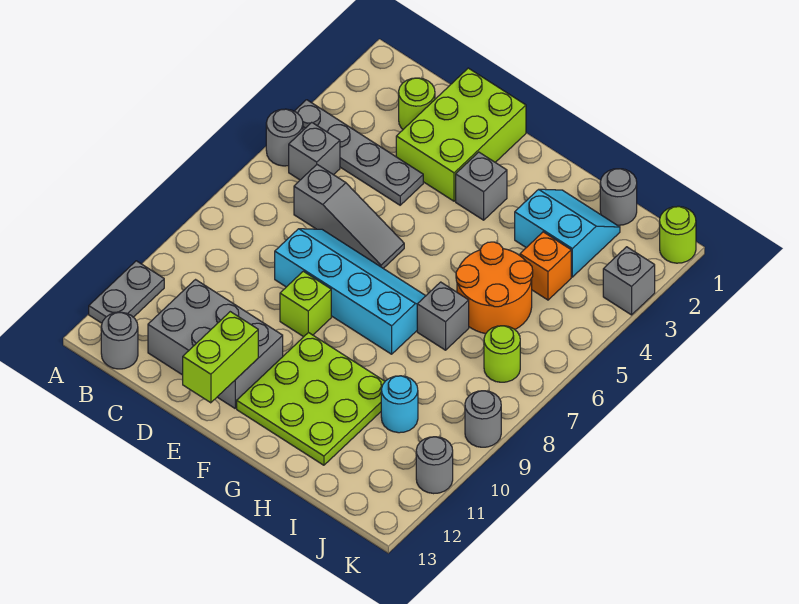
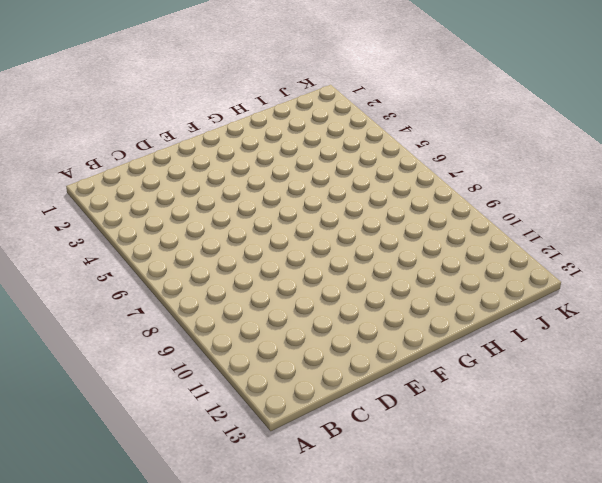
none -> grey 1x4 plate [294,100,423,205]
none -> grey 1x1 round brick [266,109,303,166]
none -> grey 1x2 plate [89,261,164,323]

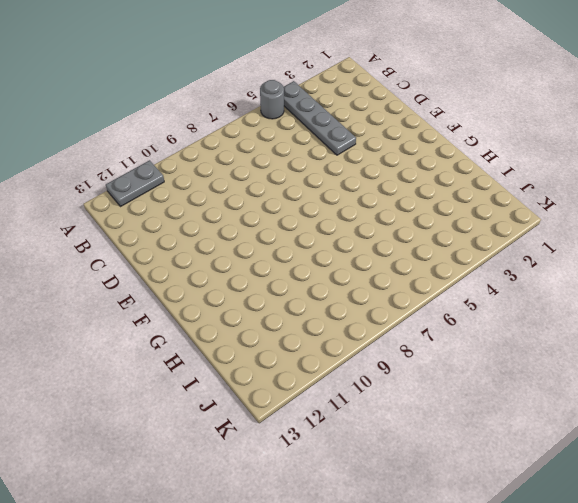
none -> grey 1x1 brick [289,122,340,180]
none -> grey 1x1 round brick [101,312,138,369]
none -> lime 1x1 round brick [399,78,435,129]

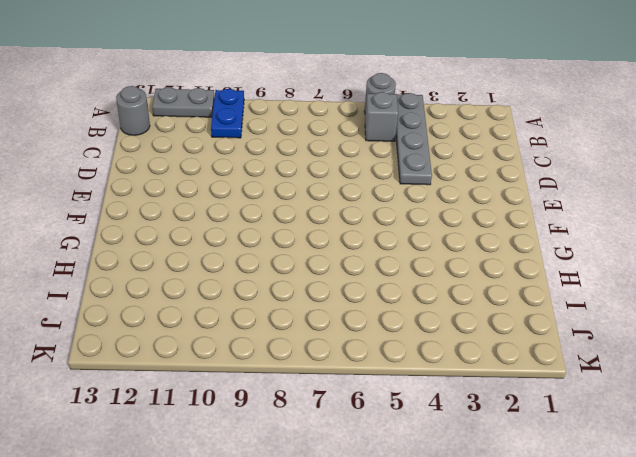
blue 1x2 plate [211,89,244,138] -> none
none -> lime 1x1 round brick [399,78,435,129]
none -> grey 1x3 slope [294,165,404,268]
none -> grey 2x3 brick [148,280,283,408]

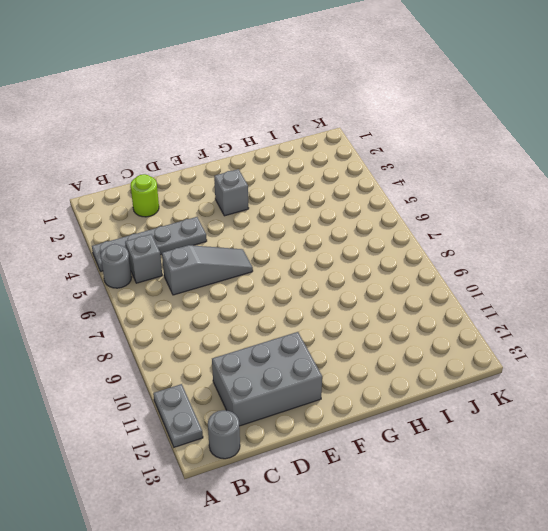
none -> lime 2x3 brick [396,68,526,201]
none -> cyan 2x4 slope [275,229,425,354]
none -> lime 1x1 brick [280,271,331,337]

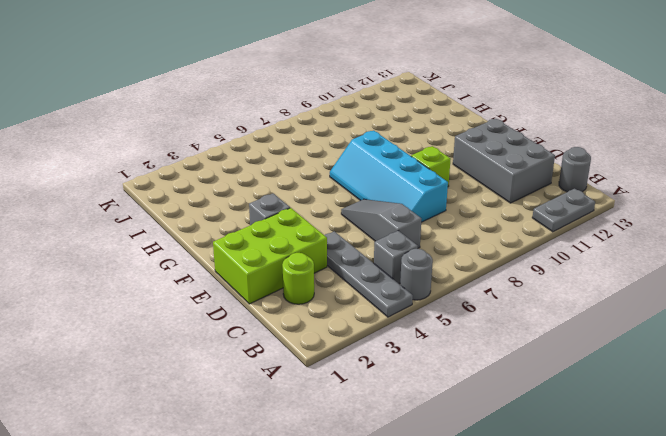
none -> lime 3x3 plate [237,332,385,465]
none -> cyan 2x2 slope [515,189,620,277]
none -> orange 2x2 round brick [456,242,533,334]

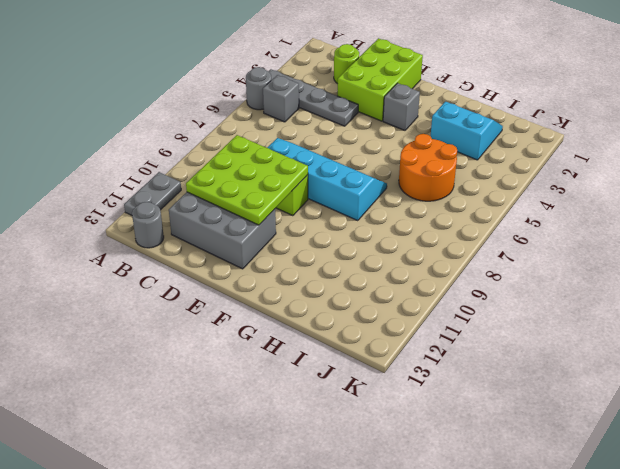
lime 3x3 plate [186,135,308,225] -> lime 3x3 plate moved to [237,332,385,465]
none -> grey 1x3 slope [294,165,404,268]
none -> grey 1x1 brick [417,282,469,350]
none -> grey 1x1 round brick [600,169,637,225]

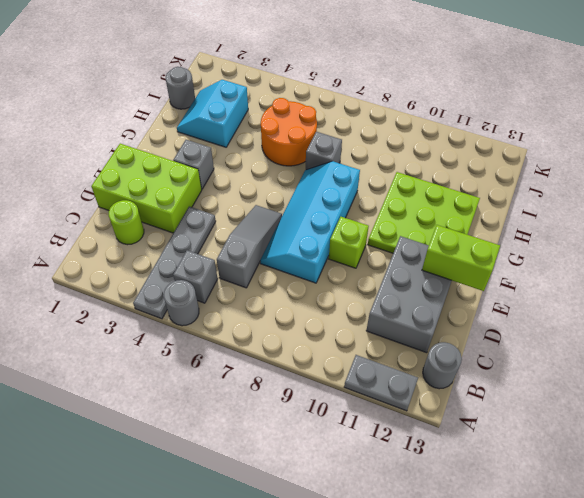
none -> orange 1x1 brick [520,232,571,300]
none -> cyan 1x1 round brick [381,376,418,433]
none -> lime 1x1 round brick [484,326,520,382]

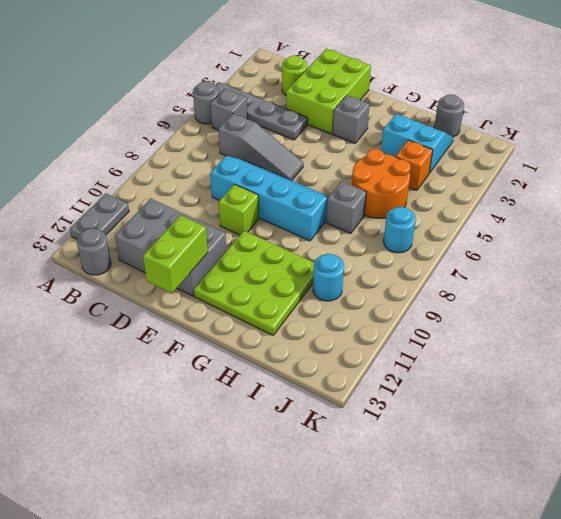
cyan 1x1 round brick [384,207,416,253] -> lime 1x1 round brick [484,326,520,382]
none -> lime 1x1 round brick [660,206,696,263]
none -> grey 1x1 brick [603,247,655,315]
none -> grey 1x1 round brick [465,391,501,447]

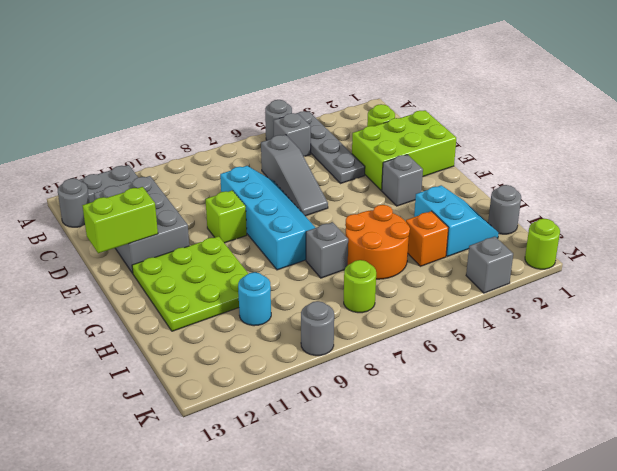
none -> grey 1x1 round brick [416,437,453,494]

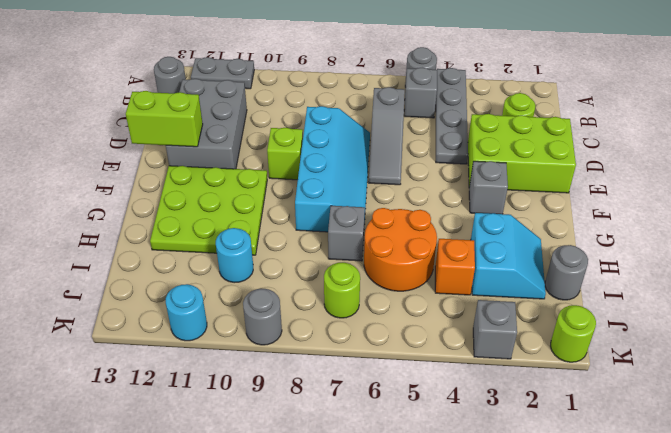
cyan 1x1 round brick [166,284,207,341] -> grey 1x1 round brick [416,437,453,494]

